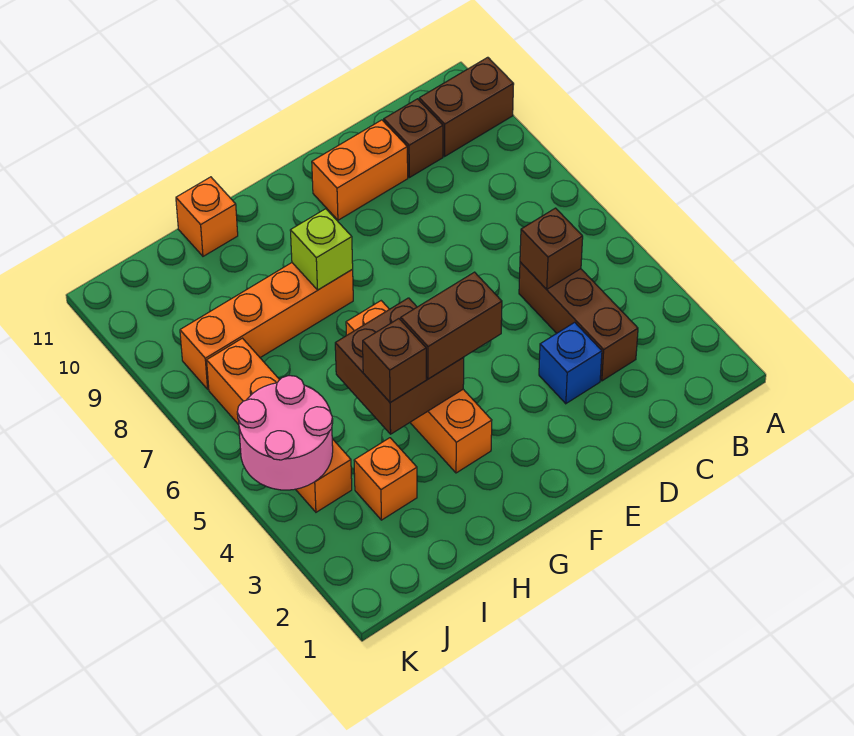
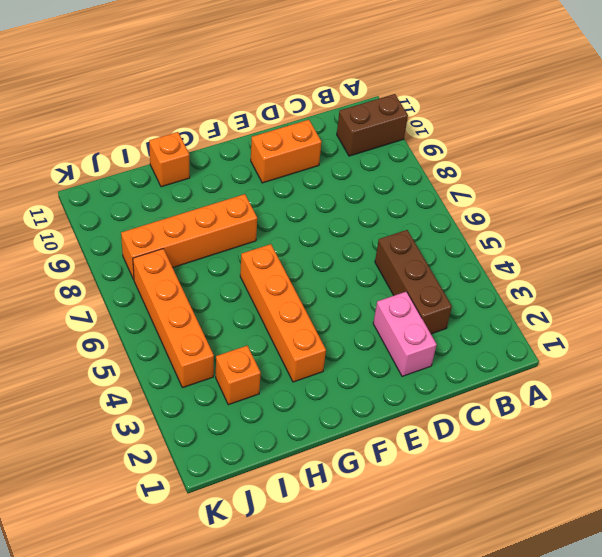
pink 1x2 brick [373,292,437,376] -> blue 1x1 brick [539,322,602,404]
none -> brown 1x1 brick [384,99,443,178]
none -> brown 1x1 brick [520,208,583,289]
none -> brown 2x2 brick [335,298,464,434]

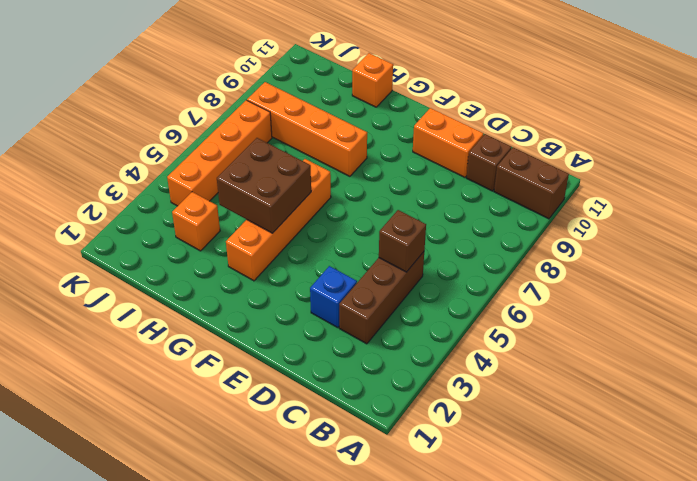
none -> lime 1x1 brick [290,209,353,290]
none -> pink 2x2 round brick [237,376,333,490]
none -> brown 1x2 brick [401,272,502,379]

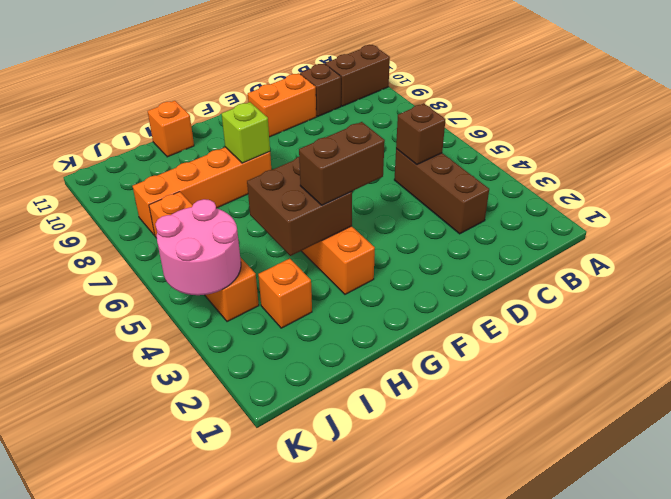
none -> blue 1x1 brick [539,322,602,404]
none -> brown 1x1 brick [363,319,426,403]

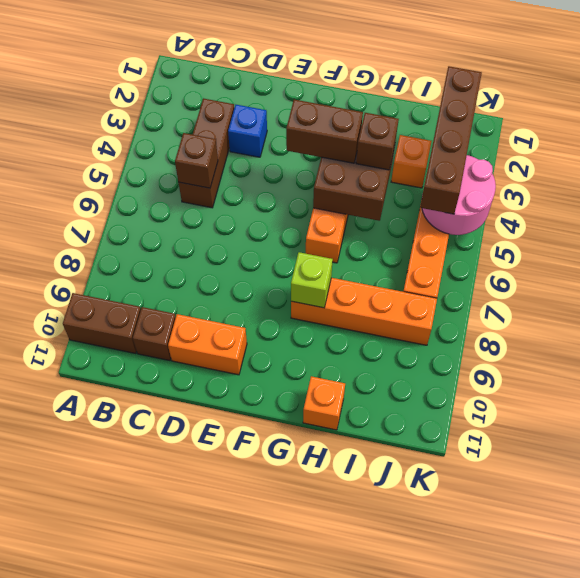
brown 1x4 brick [420,66,482,214] -> none

